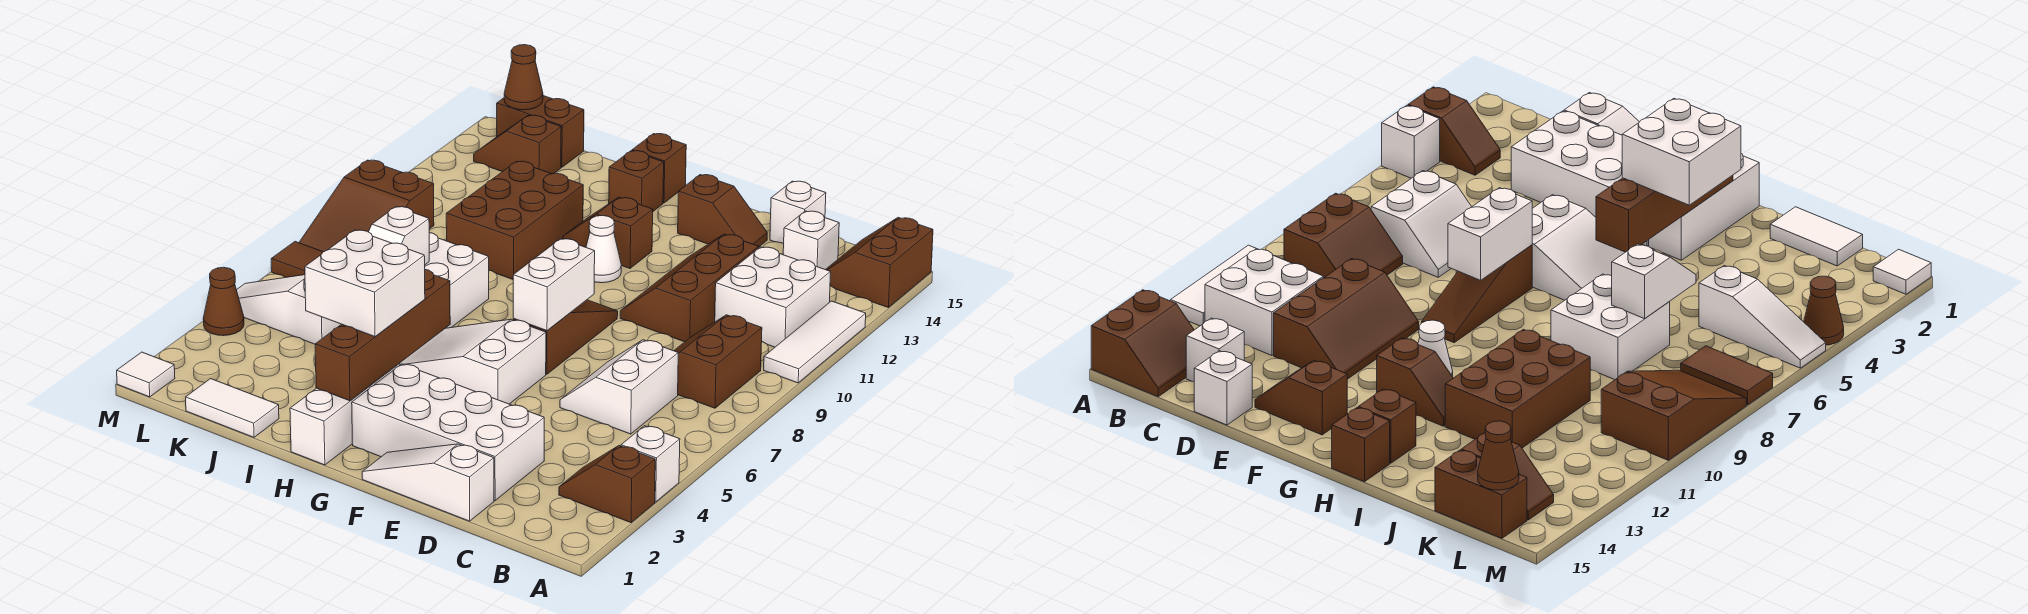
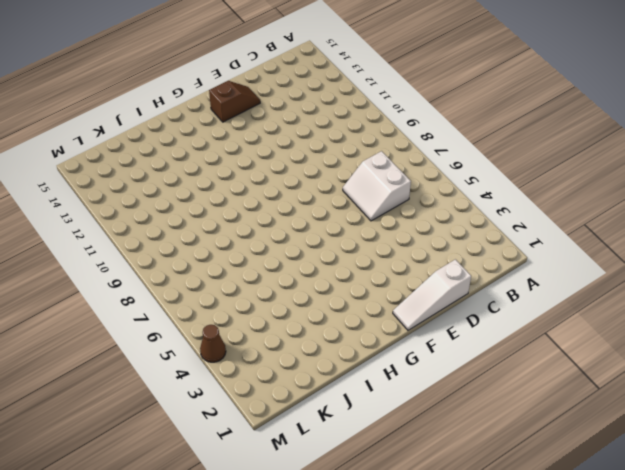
none -> brown 1x2 slope [559,446,655,523]
none -> white 1x1 brick [621,426,680,502]
none -> white 1x3 tile [764,301,866,383]
none -> brown 2x2 slope [826,218,933,308]

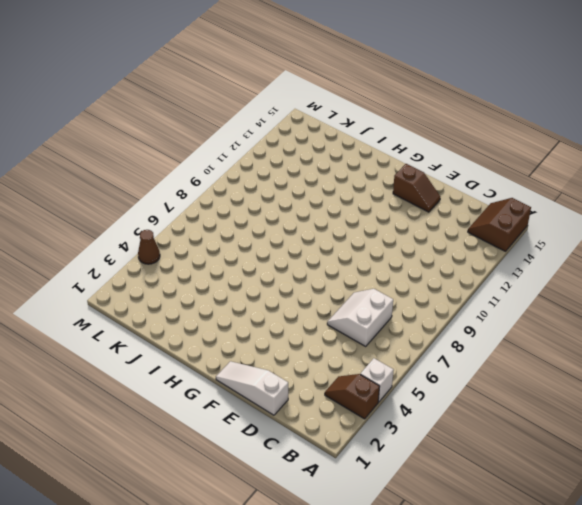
none -> white 1x3 tile [764,301,866,383]
none -> brown 2x2 slope [674,315,762,408]
none -> white 2x2 brick [715,247,831,347]
none -> white 1x1 brick [783,211,839,270]

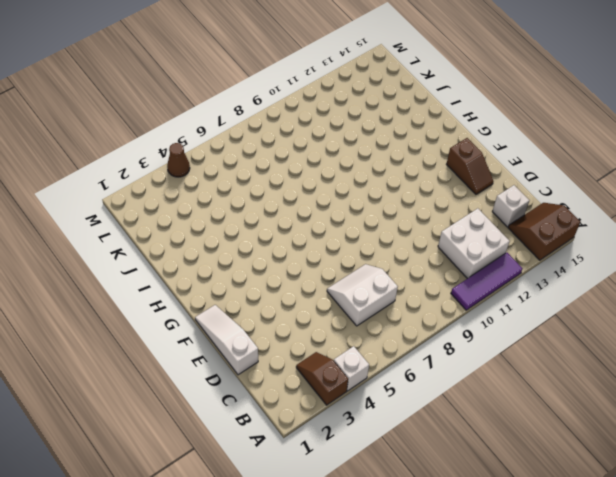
purple 1x3 tile [451,253,523,310] -> white 1x3 tile [764,301,866,383]
none -> brown 2x2 slope [674,315,762,408]
none -> white 2x4 brick [352,364,544,501]
none -> brown 2x3 slope [620,234,759,342]
none -> white 1x1 brick [770,181,826,244]

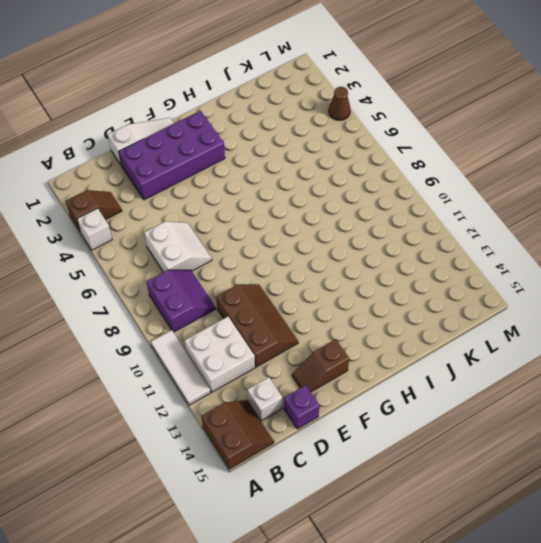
purple 2x2 slope [146,270,216,332] -> brown 2x2 slope [674,315,762,408]
purple 2x4 brick [119,111,225,200] -> white 2x4 brick [352,364,544,501]
purple 1x1 brick [284,385,320,429] -> white 1x1 brick [770,181,826,244]
none -> white 2x3 slope [400,319,546,404]
none -> brown 1x3 slope [513,300,618,374]
none -> white 1x1 cone [586,215,621,283]
none -> brown 1x2 slope [563,197,653,268]

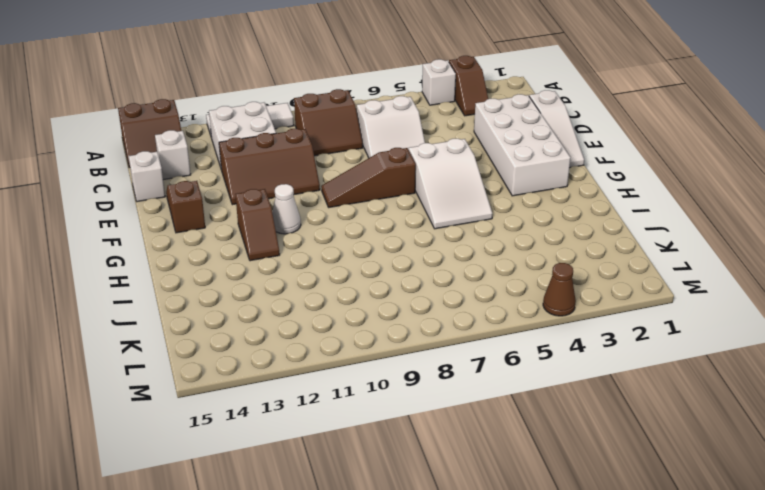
none -> white 1x3 brick [290,363,400,465]
none -> brown 1x1 brick [609,151,664,211]
none -> brown 1x1 brick [632,134,686,203]
none -> white 2x2 brick [425,233,489,328]

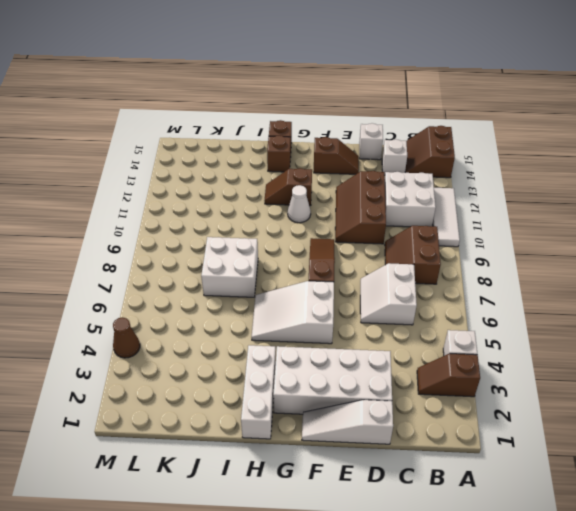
none -> brown 2x3 brick [446,161,583,279]
none -> white 1x2 tile [186,379,279,437]
none -> white 1x3 slope [237,275,341,344]
none -> brown 1x2 slope [474,115,561,174]

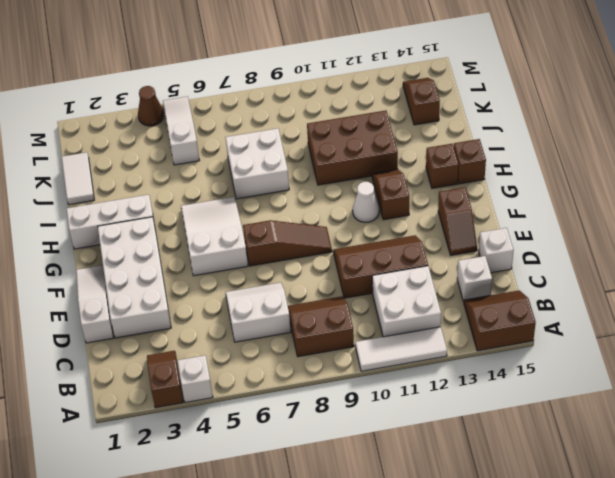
none -> brown 1x2 brick [497,96,584,167]
none -> brown 1x2 tile [271,242,323,278]
none -> brown 2x3 slope [299,160,434,252]
none -> white 1x1 tile [117,352,175,397]

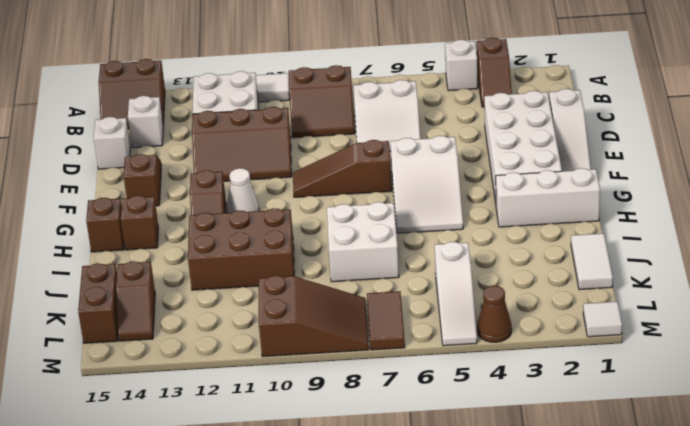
none -> white 1x2 brick [513,239,595,331]
none -> brown 1x4 brick [315,270,450,401]
none -> white 1x2 slope [369,207,429,265]
none -> brown 1x1 cone [504,45,543,110]

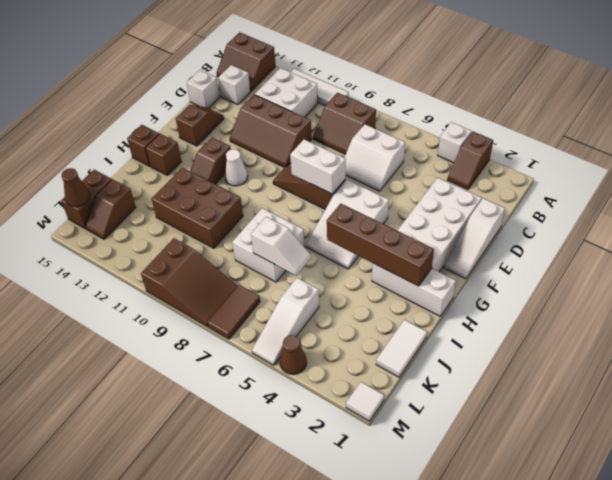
none -> white 2x2 brick [305,230,425,337]

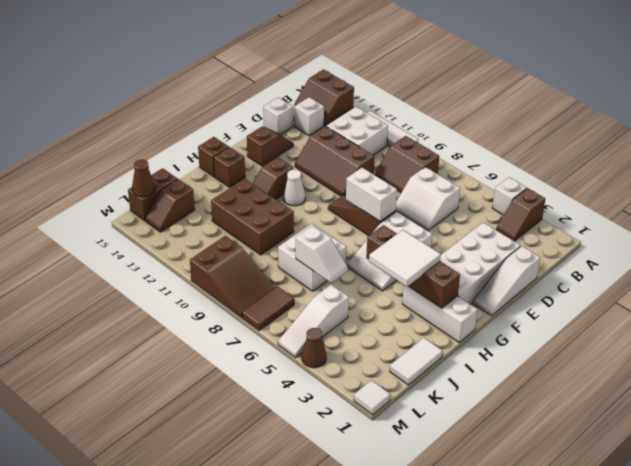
white 2x2 tile [369,230,441,287] -> white 2x2 brick [305,230,425,337]

